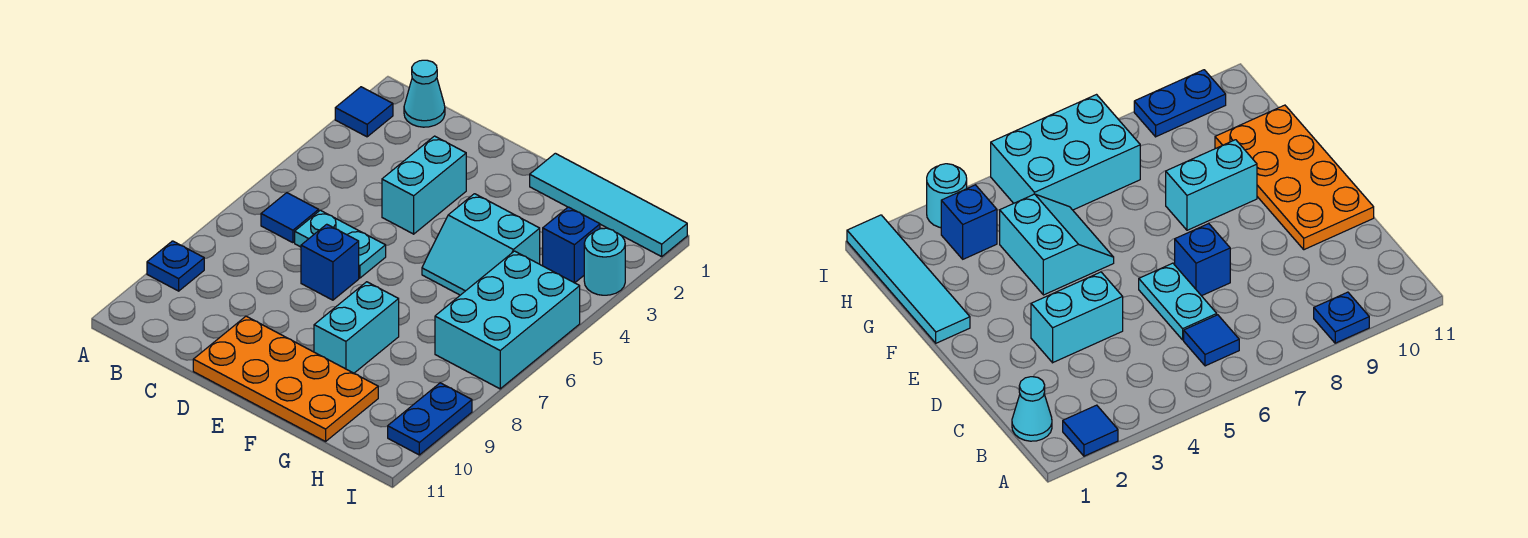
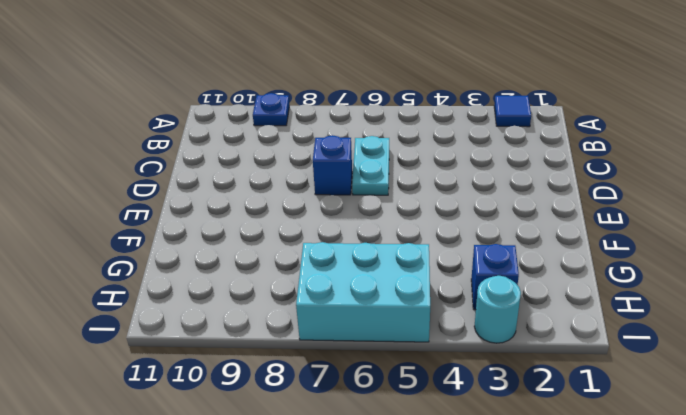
none -> cyan 1x1 cone [404,60,445,127]
none -> blue 1x1 tile [261,193,319,243]
none -> cyan 1x2 brick [382,136,466,234]

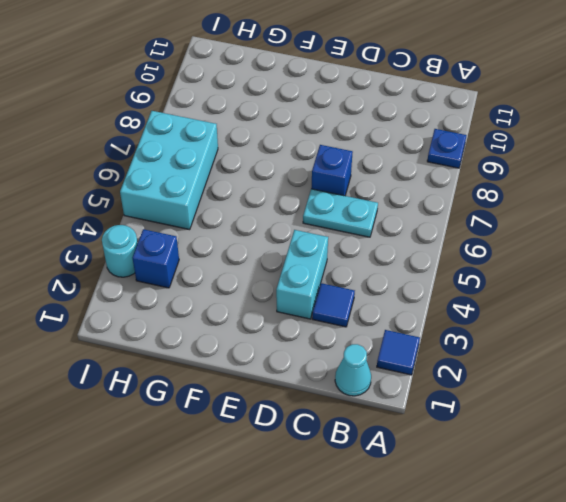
blue 1x1 tile [312,283,355,327] -> blue 1x1 tile moved to [261,193,319,243]
none -> orange 2x4 plate [193,316,378,441]
none -> cyan 1x4 tile [530,153,687,257]
none -> cyan 2x2 slope [422,194,540,295]

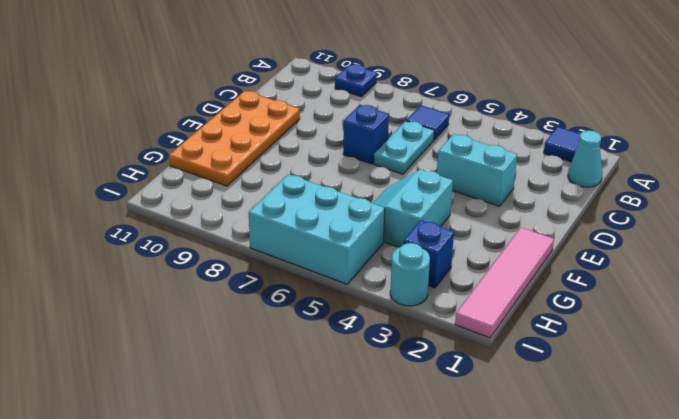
pink 1x4 tile [455,228,554,338] -> cyan 1x4 tile [530,153,687,257]
none -> cyan 1x2 brick [314,282,399,373]
none -> blue 1x2 plate [388,383,472,455]

